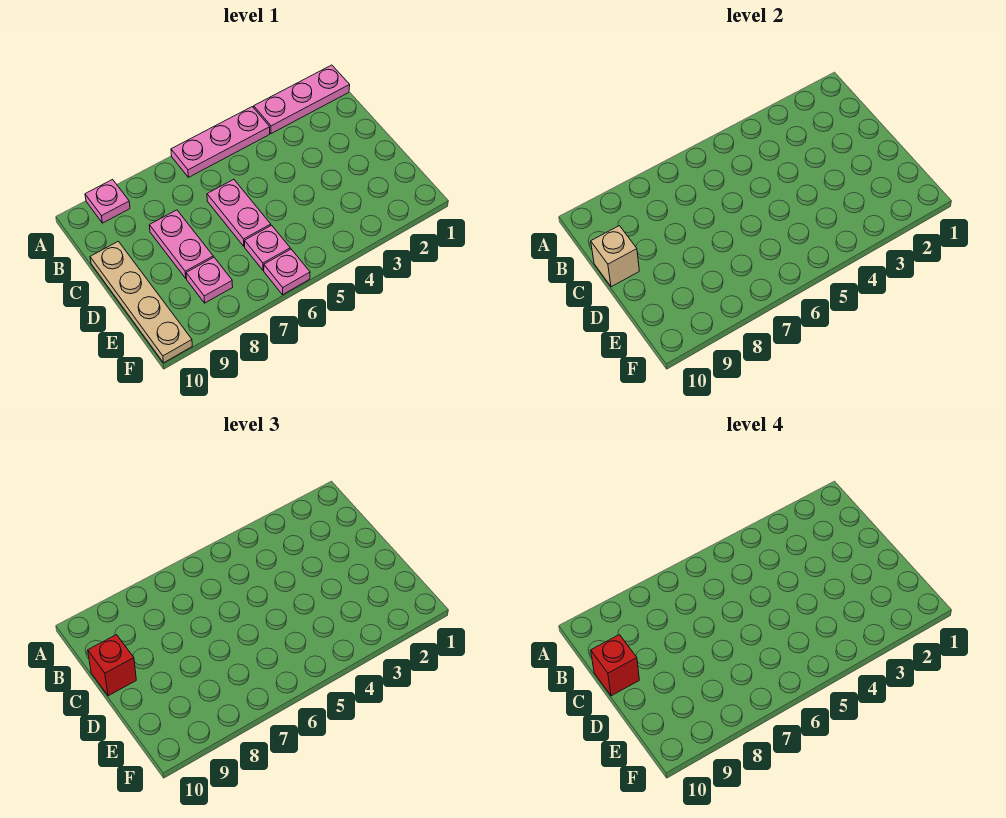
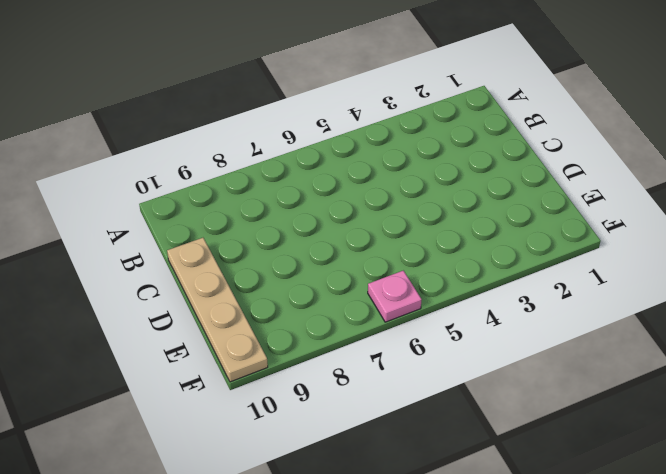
none -> pink 1x3 plate [254,65,350,134]
none -> pink 1x3 plate [171,107,270,177]
none -> pink 1x1 plate [85,180,130,223]

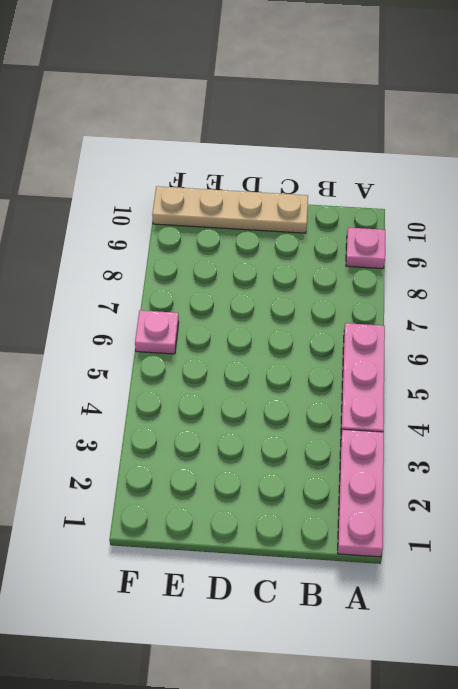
none -> pink 1x2 plate [207,179,271,246]
none -> pink 1x2 plate [149,210,213,278]
none -> pink 1x1 plate [245,225,290,270]

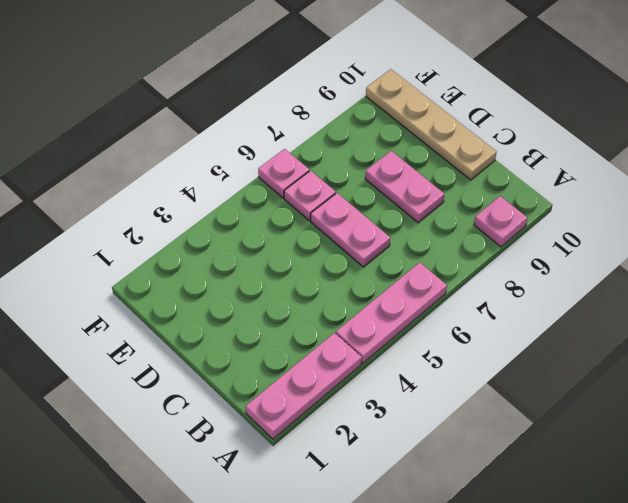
none -> pink 1x1 plate [186,257,233,303]
none -> tan 1x1 brick [591,226,639,287]
none -> red 1x1 brick [88,635,136,696]

